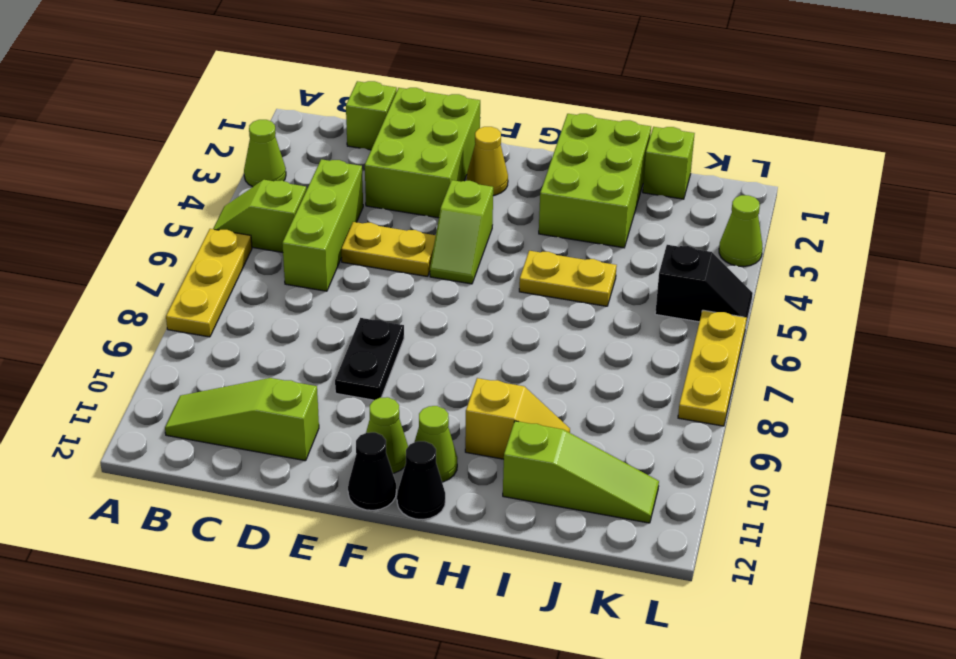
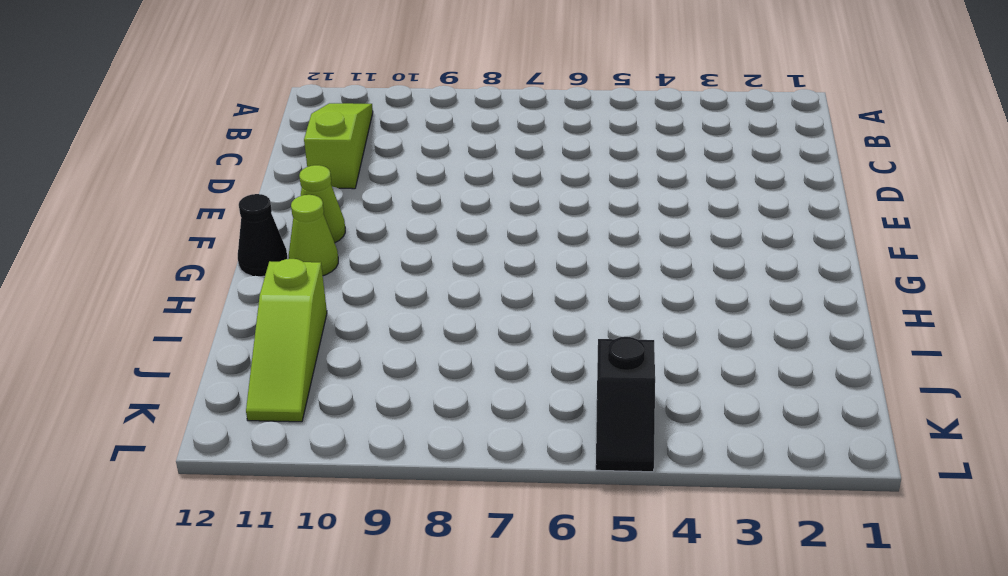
none -> lime 1x1 cone [244,120,286,187]
none -> lime 1x2 slope [213,180,306,252]
none -> yellow 1x3 plate [166,229,252,337]

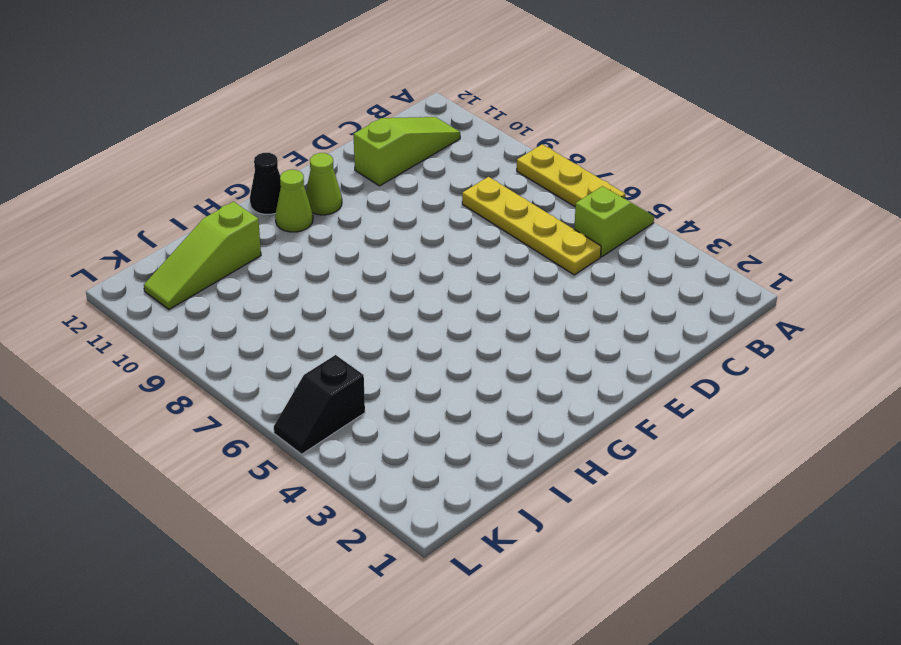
yellow 1x4 plate [462,177,601,275] -> lime 1x3 brick [282,159,363,291]
none -> lime 1x1 cone [244,120,286,187]
none -> lime 1x1 brick [346,81,397,150]
none -> lime 2x3 brick [365,88,480,218]

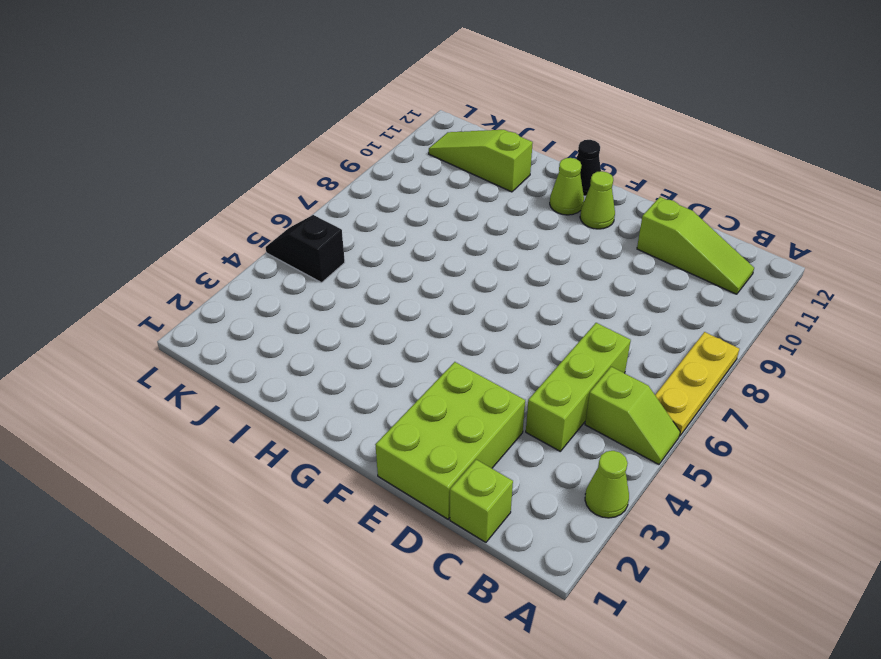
none -> yellow 1x2 plate [341,222,436,277]
none -> black 1x2 plate [335,318,404,400]
none -> yellow 1x1 cone [467,127,508,195]

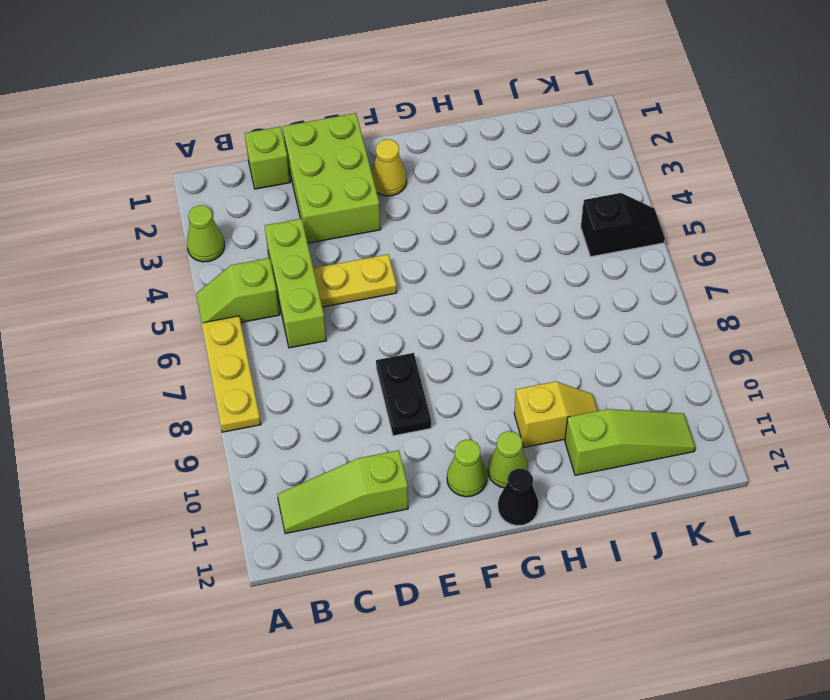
none -> lime 1x2 slope [430,180,493,284]
none -> black 1x1 cone [348,432,396,510]
none -> lime 2x3 brick [539,114,651,248]

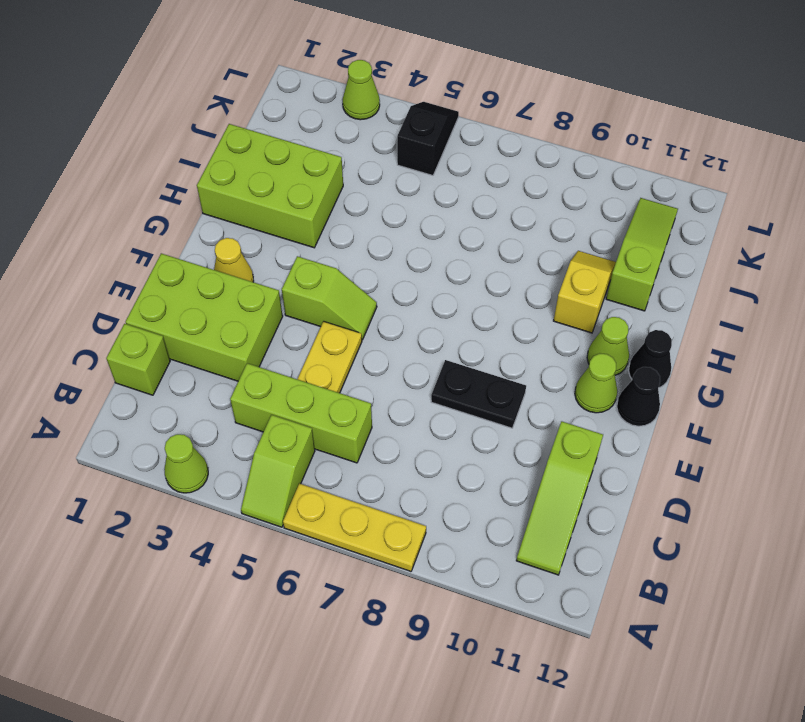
none -> yellow 1x2 plate [519,251,617,306]
none -> lime 1x1 brick [643,127,695,199]
none -> yellow 1x3 plate [678,310,747,426]

